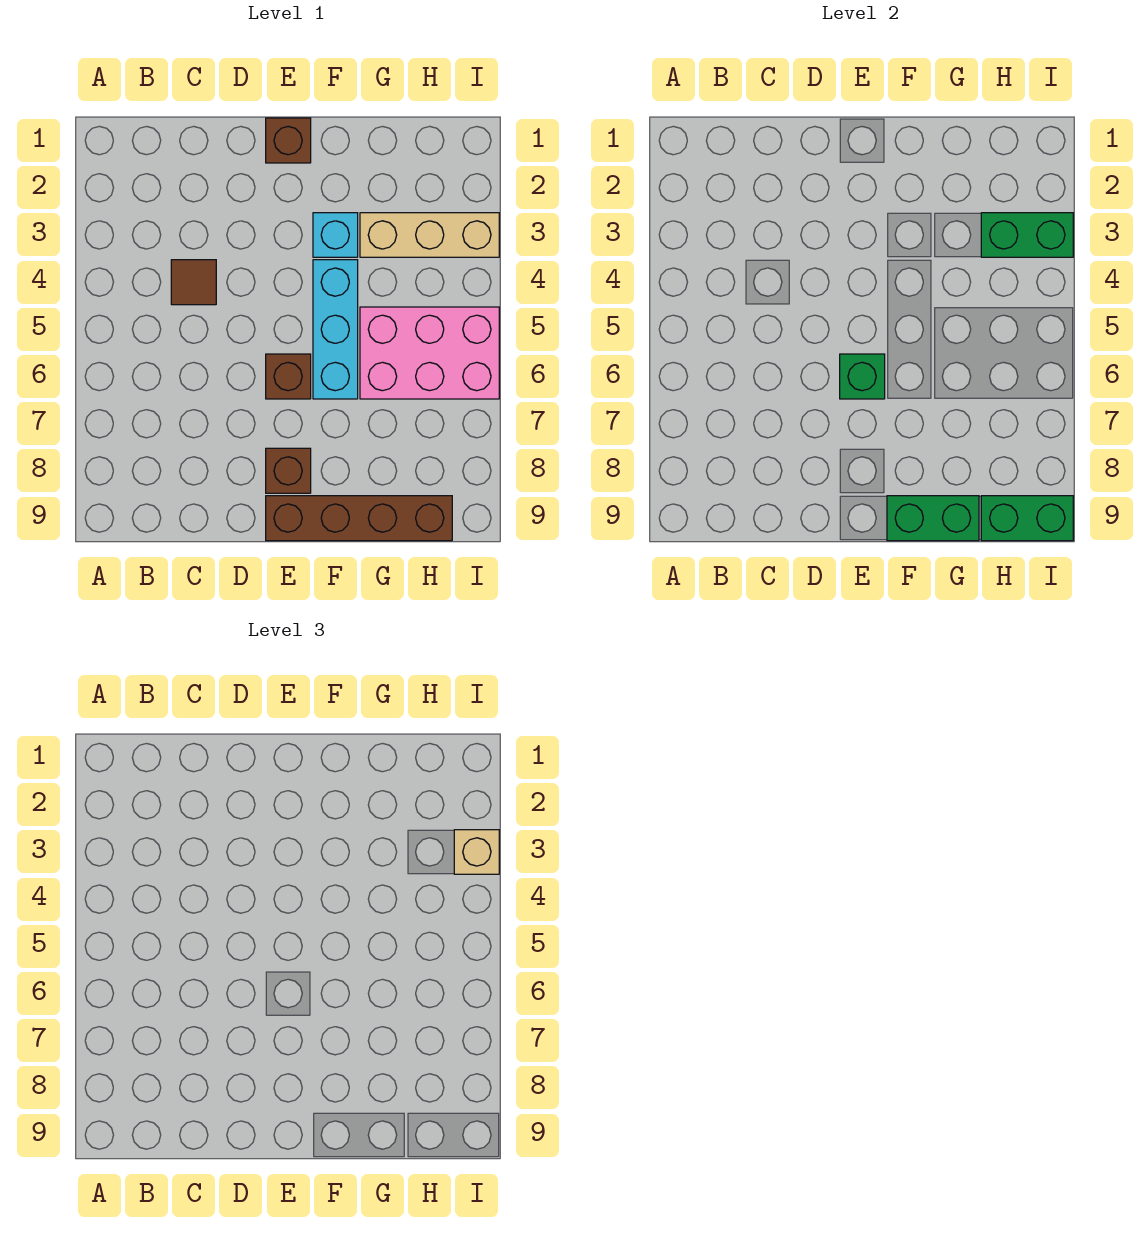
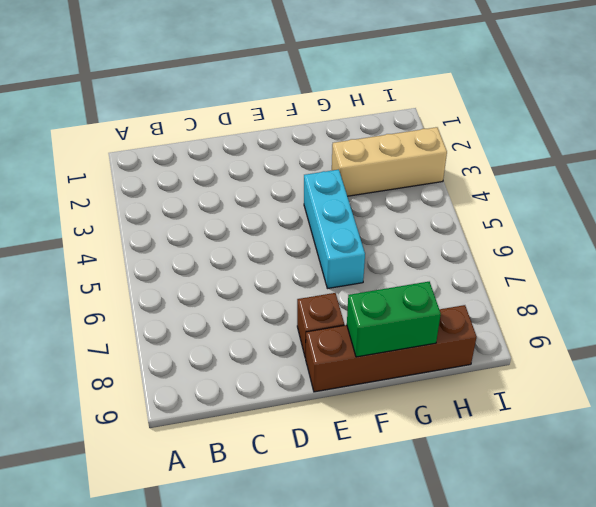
none -> brown 1x1 tile [171,260,216,305]
none -> brown 1x1 brick [266,118,311,163]
none -> brown 1x1 brick [266,354,311,399]

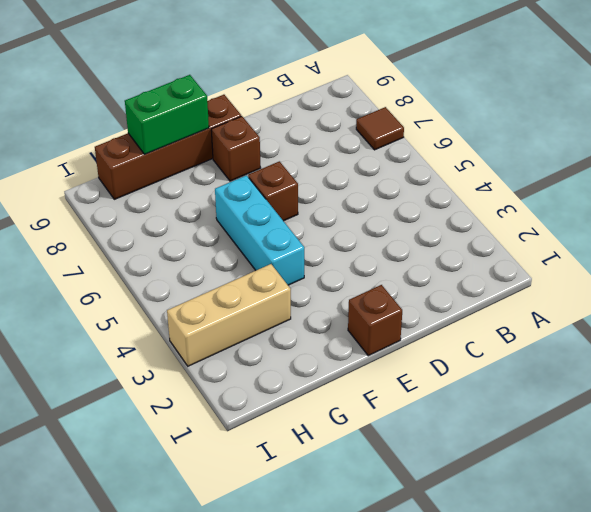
brown 1x1 tile [356,107,404,150] -> brown 1x1 tile moved to [171,260,216,305]
none -> cyan 1x1 brick [313,213,358,257]
none -> pink 2x3 brick [360,307,499,399]
none -> green 1x1 brick [840,354,885,399]

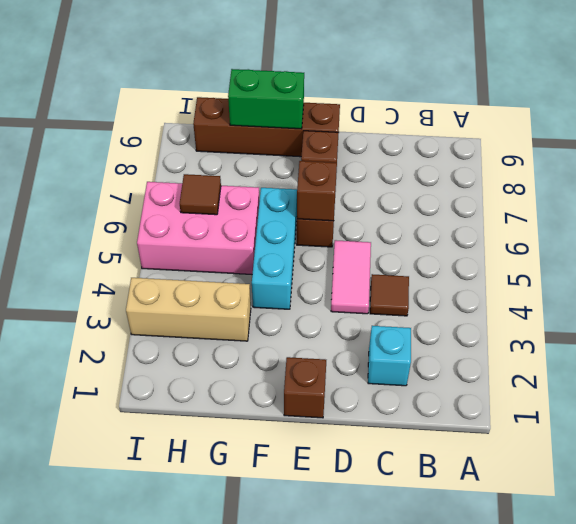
cyan 1x1 brick [368,326,411,386] -> cyan 1x1 brick moved to [313,213,358,257]
pink 1x2 tile [331,240,371,314] -> none
brown 1x1 brick [297,161,337,221] -> green 1x1 brick [840,354,885,399]
brown 1x1 tile [180,174,221,215] -> none
none -> green 1x2 brick [981,213,1073,257]
none -> green 1x2 brick [981,496,1073,541]
none -> tan 1x1 brick [454,830,499,874]

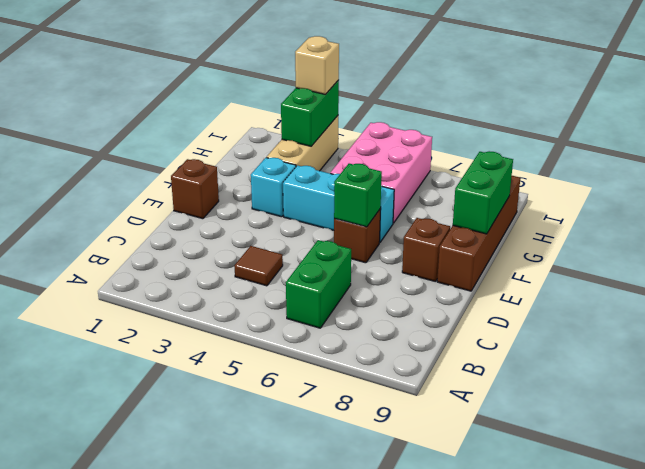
green 1x2 brick [286,240,351,328] -> green 1x2 brick moved to [981,496,1073,541]

